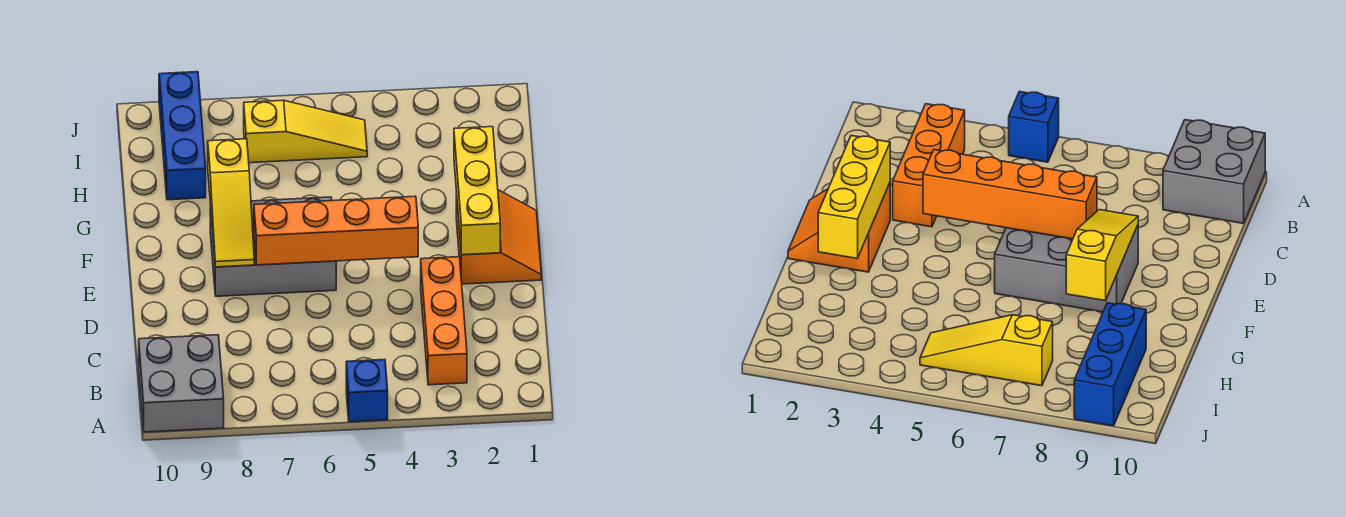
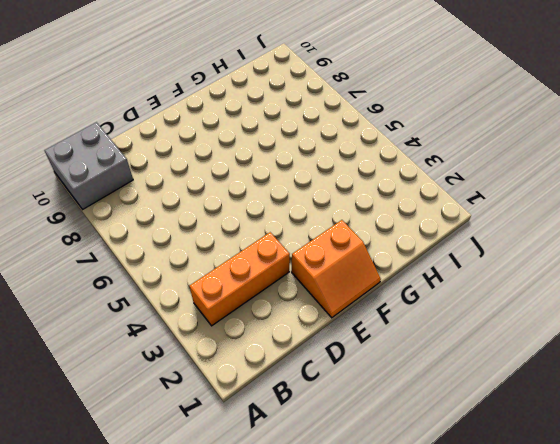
none -> blue 1x1 brick [346,360,388,422]
none -> grey 2x3 brick [210,197,336,296]

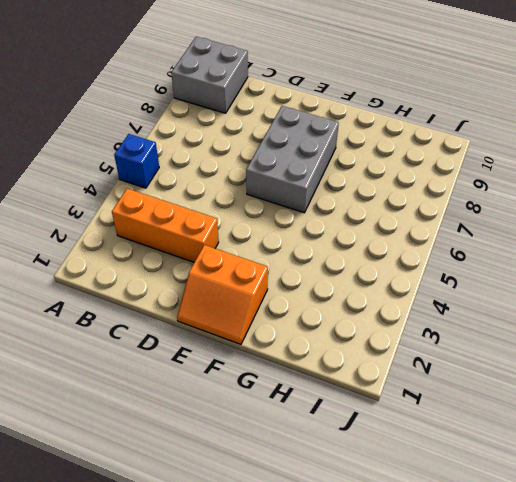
none -> blue 1x3 brick [159,72,206,200]
none -> yellow 1x3 slope [244,100,367,163]

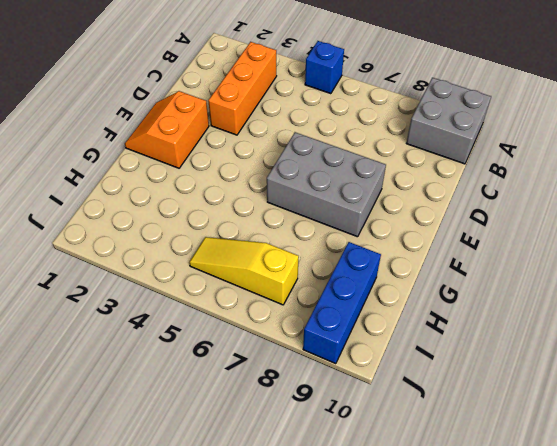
none -> yellow 1x3 brick [454,127,500,255]
none -> orange 1x4 brick [254,196,418,265]

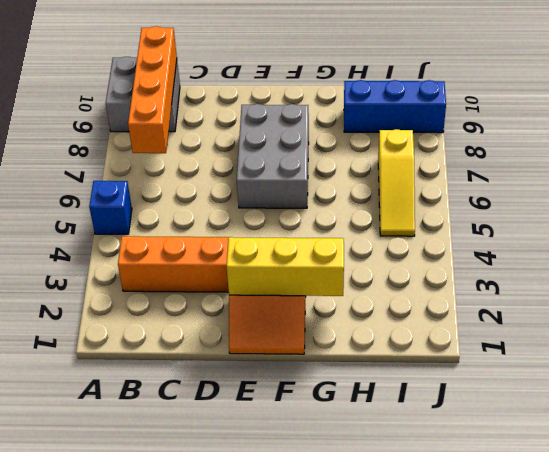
orange 1x4 brick [128,26,177,153] -> orange 1x4 brick moved to [254,196,418,265]
none -> yellow 1x3 slope [208,139,254,267]

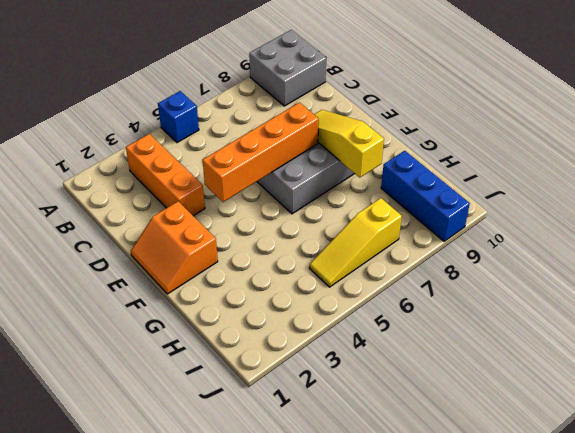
none -> yellow 1x3 brick [454,127,500,255]

